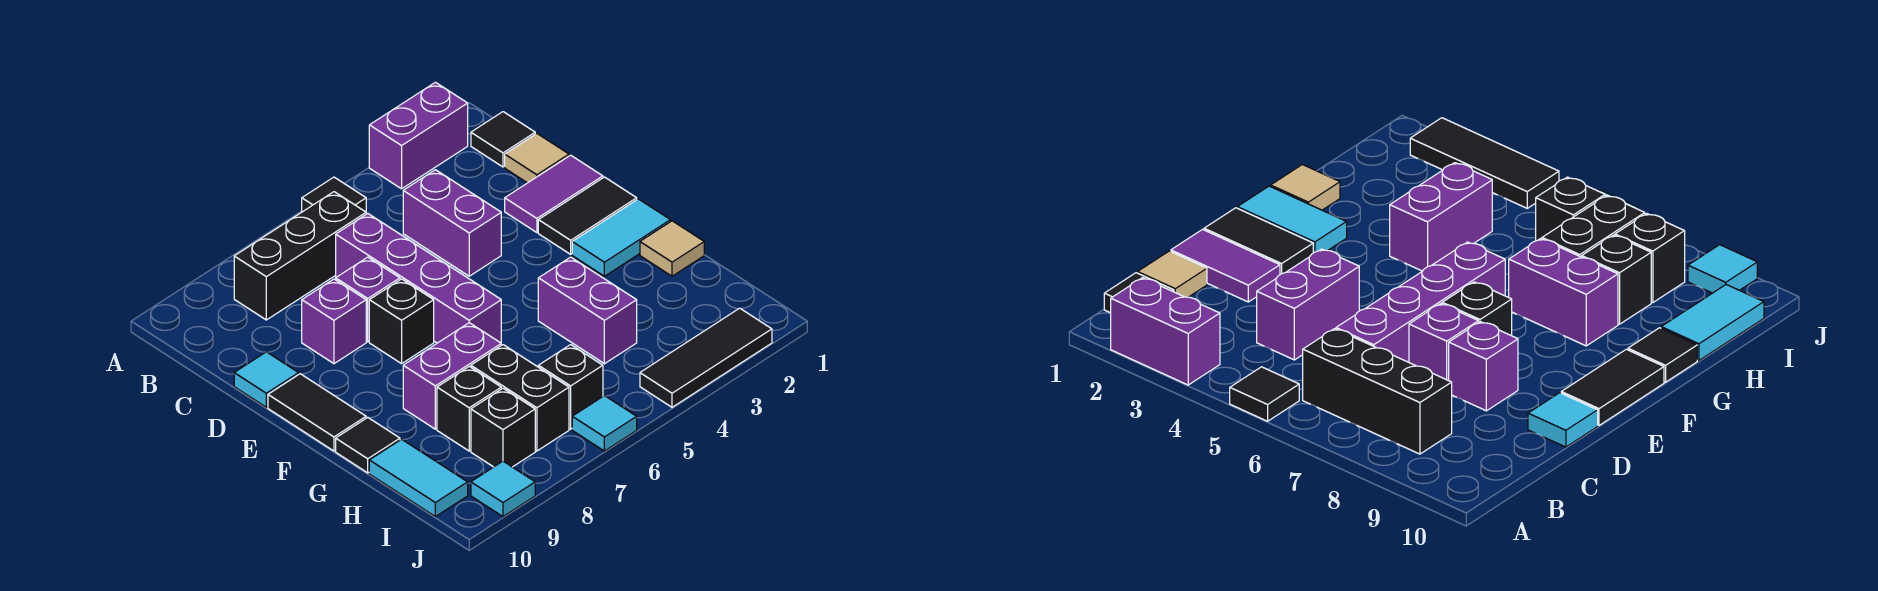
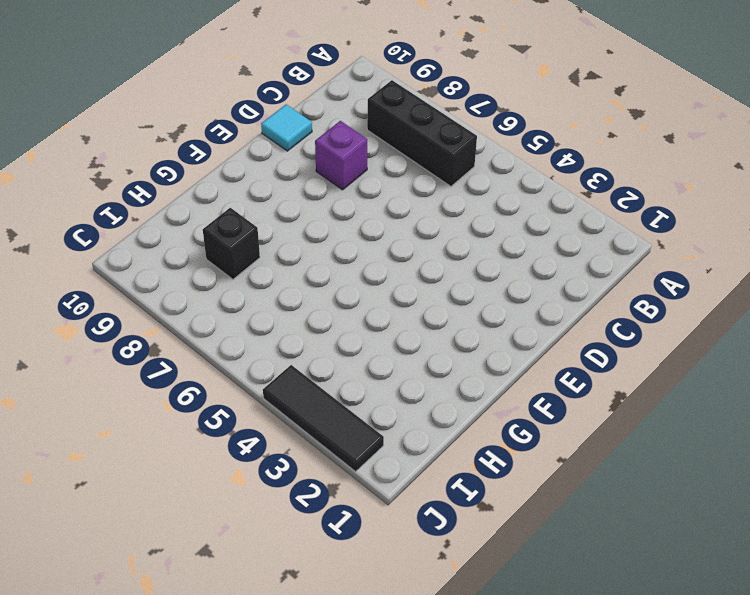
none -> purple 1x2 brick [369,82,468,189]
none -> black 1x1 tile [302,177,366,212]
none -> black 1x1 tile [471,112,535,167]

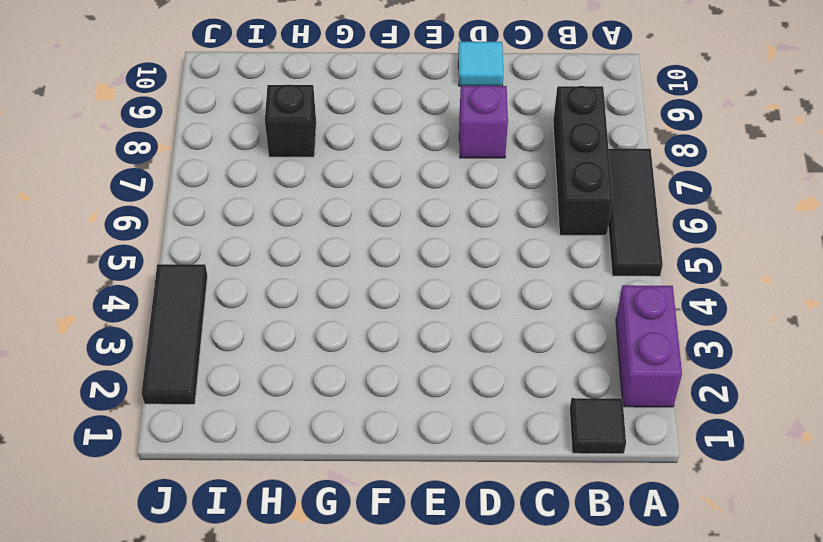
black 1x3 tile [608,149,663,276] -> black 1x1 tile [302,177,366,212]
none -> tan 1x1 tile [505,134,569,183]
none -> purple 1x2 brick [403,170,501,276]
none -> purple 1x4 brick [336,214,501,343]

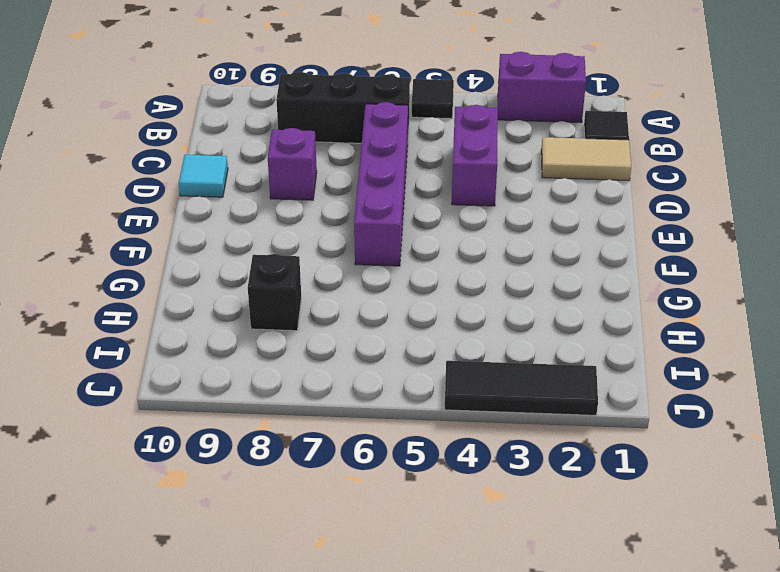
tan 1x2 tile [541,137,631,181] -> tan 1x1 tile [505,134,569,183]
none -> purple 1x2 tile [505,155,603,233]
none -> purple 1x1 brick [336,257,400,342]
none -> black 1x2 tile [538,177,637,254]

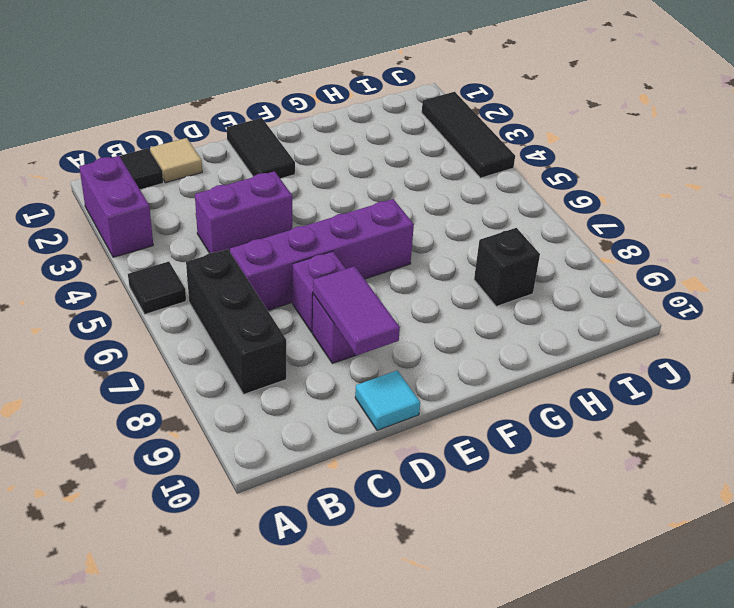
purple 1x2 tile [313,266,400,356] -> purple 1x2 tile moved to [505,155,603,233]
none -> black 1x1 brick [369,279,434,364]
none -> black 1x2 tile [268,374,366,451]
none -> cyan 1x2 tile [572,199,670,276]

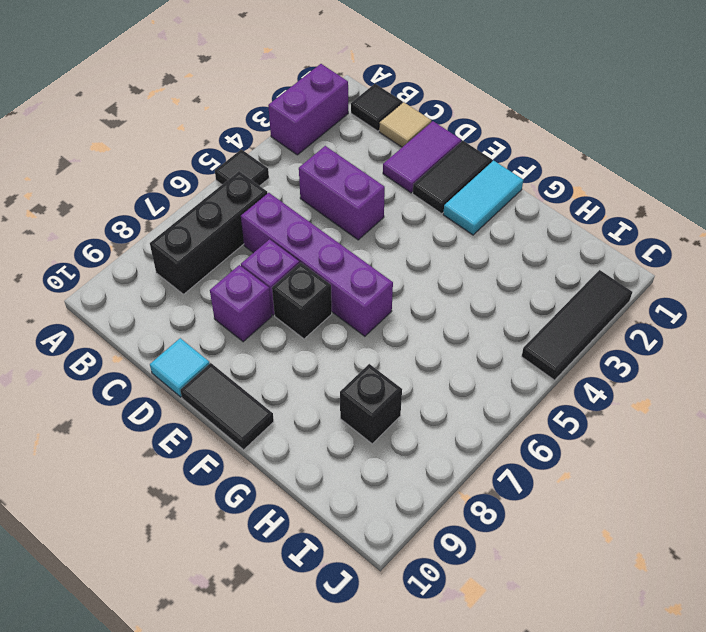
none -> tan 1x1 tile [640,221,704,276]
none -> purple 1x2 brick [538,257,637,364]
none -> purple 1x2 brick [403,323,501,429]

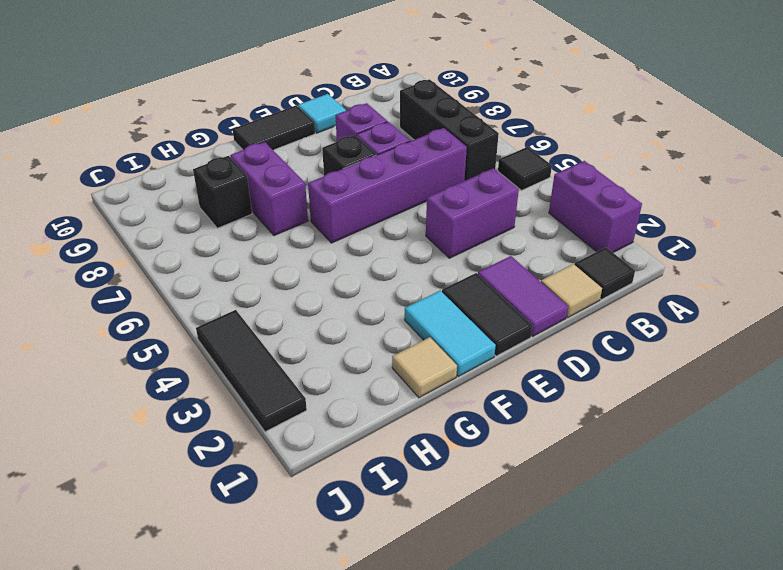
none -> purple 1x2 brick [538,257,637,364]
none -> black 1x1 tile [336,418,400,473]
none -> black 1x2 brick [471,345,569,451]

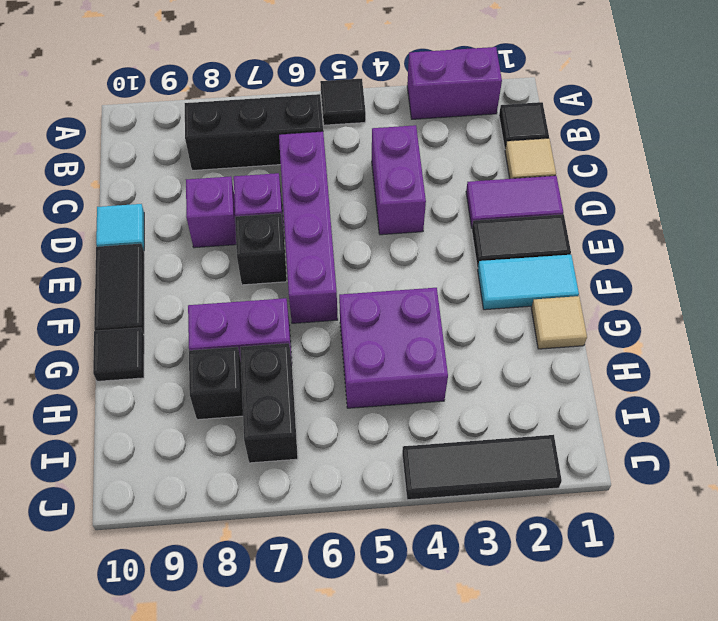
purple 2x2 brick [339,288,448,408] -> purple 1x2 brick [538,257,637,364]
none -> cyan 1x2 tile [369,439,468,517]
none -> black 1x1 brick [538,345,603,429]
none -> black 1x1 brick [471,388,535,467]

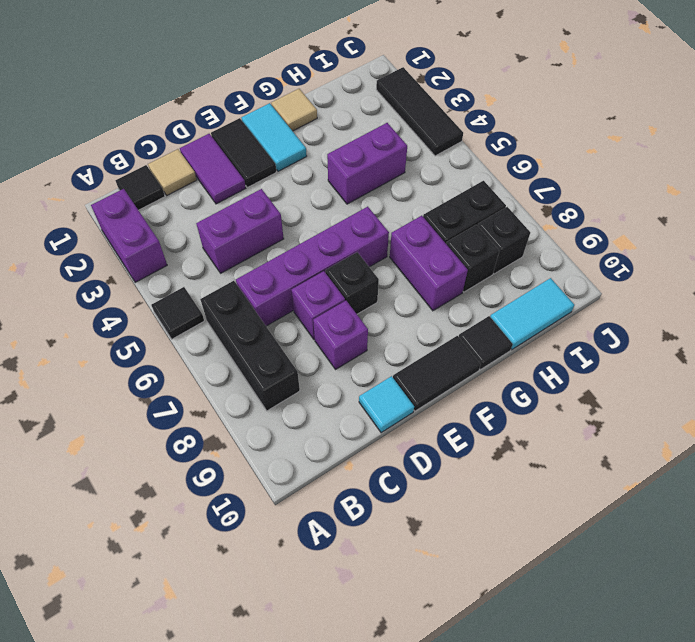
none -> black 1x1 brick [538,345,603,429]
none -> cyan 1x1 tile [572,396,637,451]
none -> cyan 1x1 tile [471,461,535,517]

